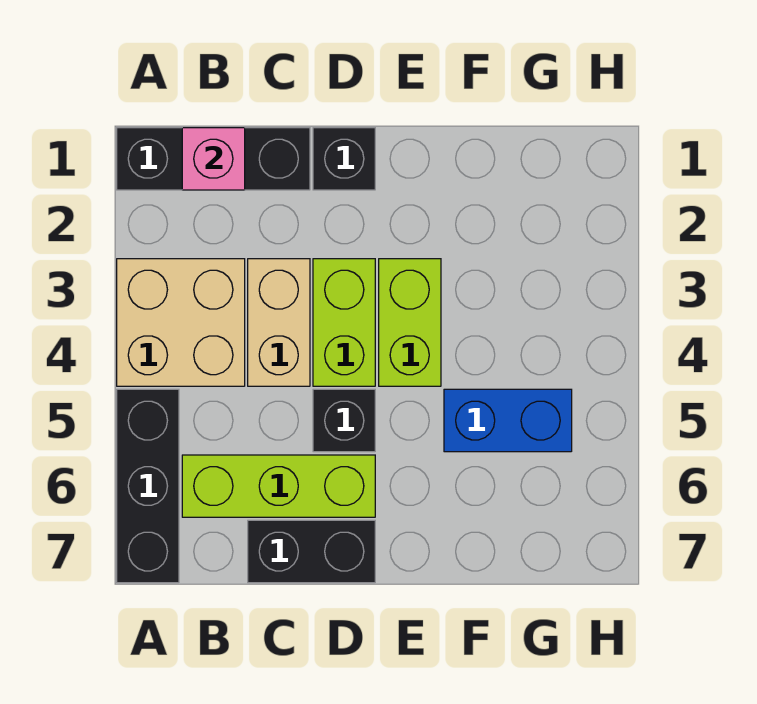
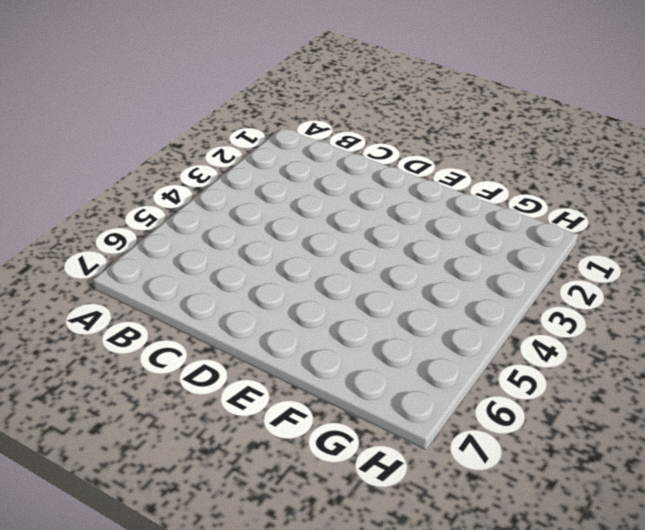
none -> black 1x3 brick [117,128,310,190]
none -> tan 2x2 brick [117,259,245,386]
none -> black 1x3 brick [117,389,179,583]

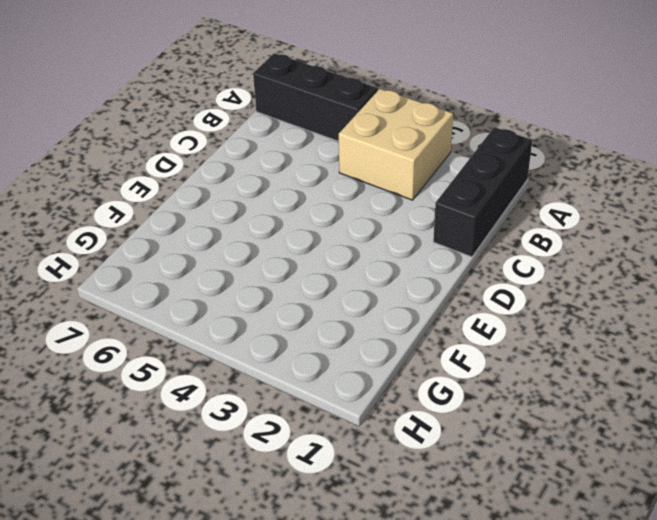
none -> lime 1x3 brick [182,455,375,517]
none -> tan 1x2 brick [248,259,310,386]
none -> black 1x2 brick [248,520,375,583]

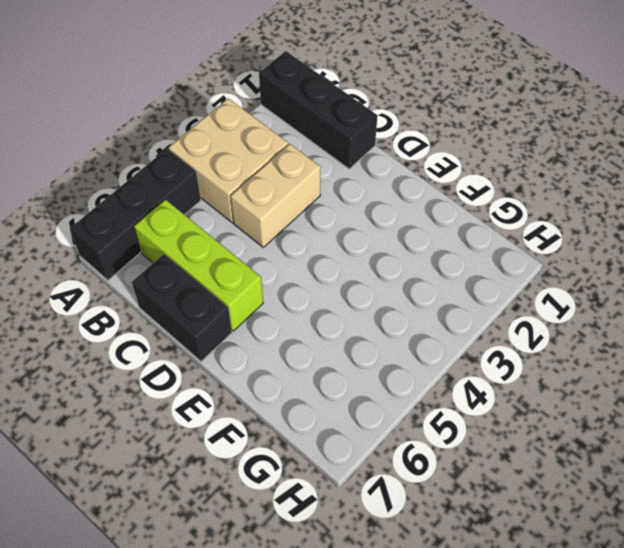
none -> black 1x1 brick [313,128,375,190]
none -> lime 1x2 brick [313,259,375,386]
none -> black 1x1 brick [313,389,375,452]

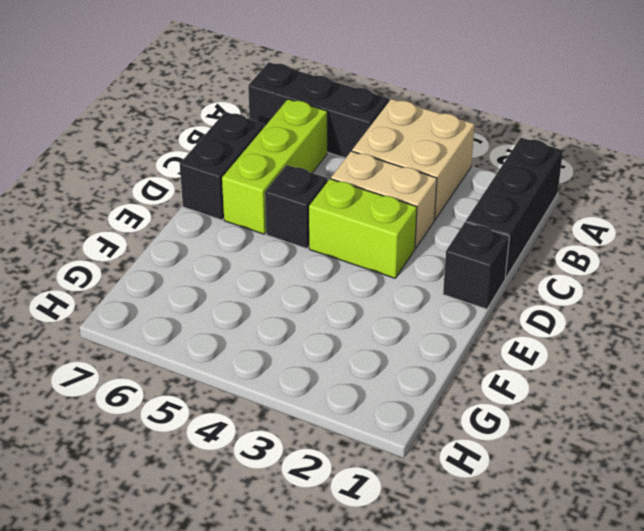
none -> lime 1x2 brick [379,259,441,386]
none -> blue 1x2 brick [444,389,572,452]
none -> pink 1x1 brick [182,128,245,190]

